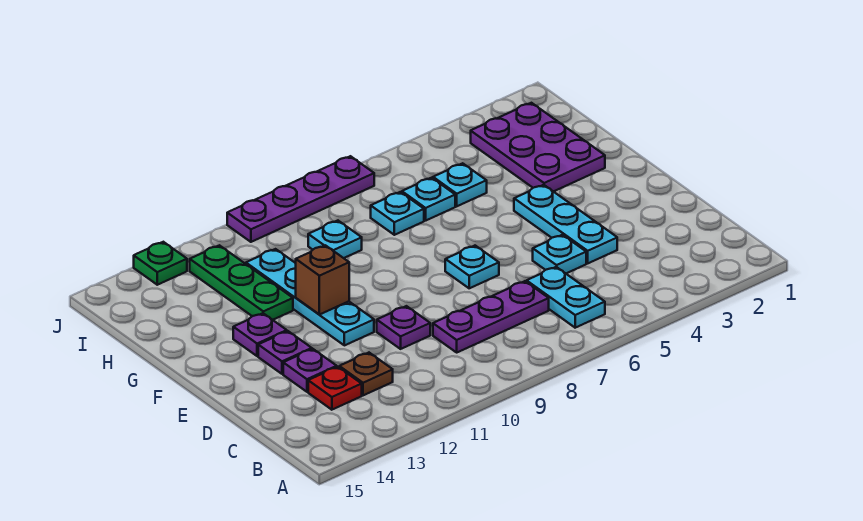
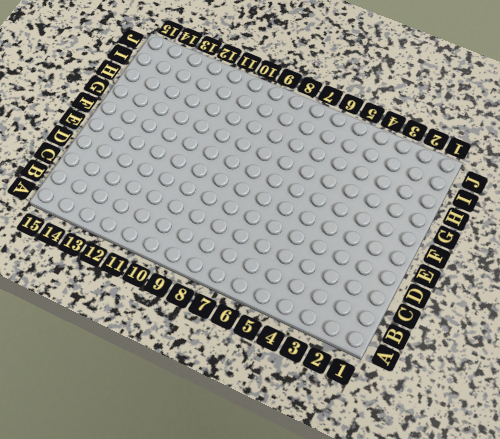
none -> cyan 1x2 plate [527,267,605,328]
none -> purple 1x3 plate [433,281,549,352]
none -> brown 1x1 plate [339,353,393,395]

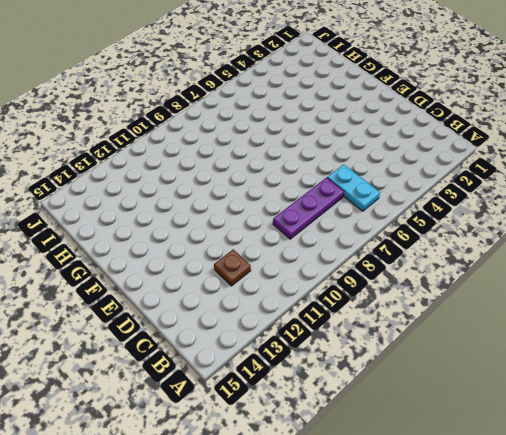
none -> red 1x1 plate [308,367,362,410]
none -> cyan 1x3 plate [514,185,617,263]
none -> cyan 1x1 plate [533,235,586,273]

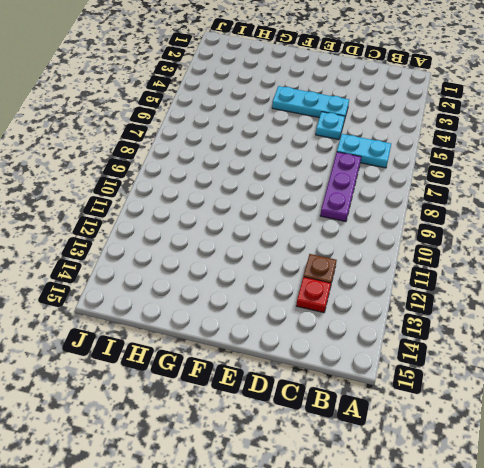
none -> purple 1x1 plate [377,306,430,349]
none -> purple 1x1 plate [283,349,337,392]
none -> cyan 1x1 plate [445,246,499,288]

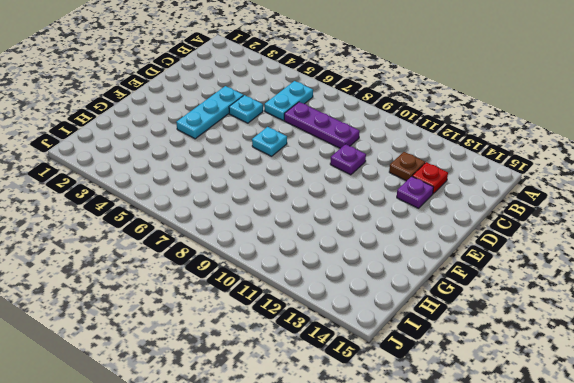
none -> cyan 1x4 plate [246,249,374,345]
none -> purple 1x1 plate [258,331,312,374]
none -> purple 1x1 plate [233,313,287,356]

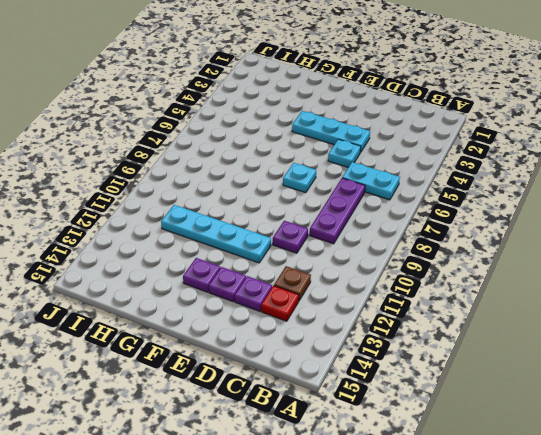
none -> purple 2x3 plate [471,103,605,192]
none -> green 1x3 plate [190,245,293,320]
none -> cyan 1x1 plate [433,163,487,206]

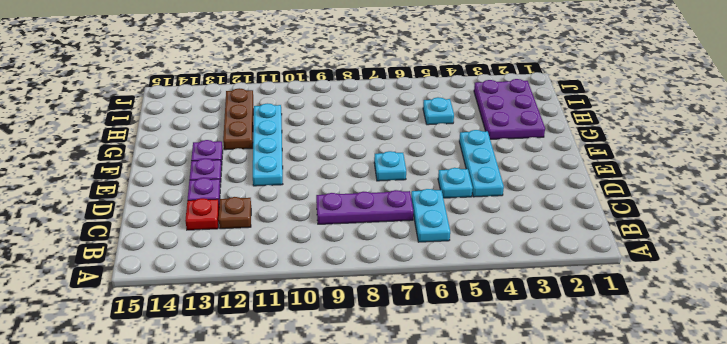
brown 1x3 plate [223,88,253,150] -> green 1x3 plate [190,245,293,320]
none -> purple 1x1 plate [377,306,430,349]
none -> cyan 1x1 plate [402,178,455,220]
none -> cyan 1x1 plate [371,192,424,235]

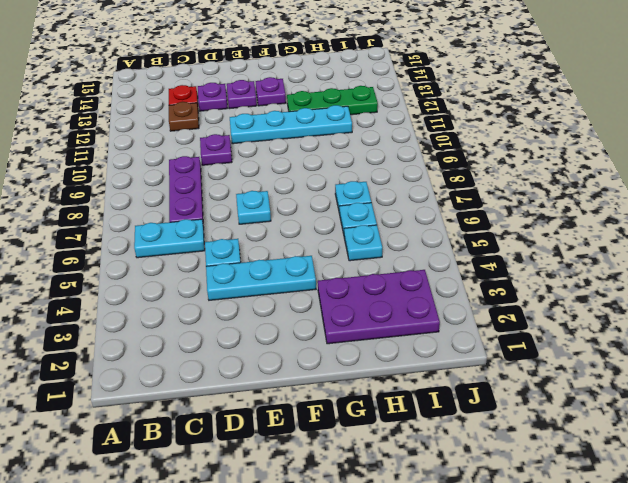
none -> cyan 1x1 plate [308,221,362,258]
none -> purple 1x4 plate [227,156,374,242]
none -> green 1x1 plate [134,242,187,285]

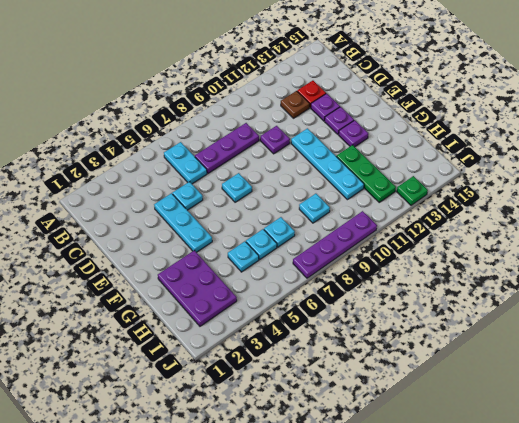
none -> brown 1x1 brick [296,245,349,315]

